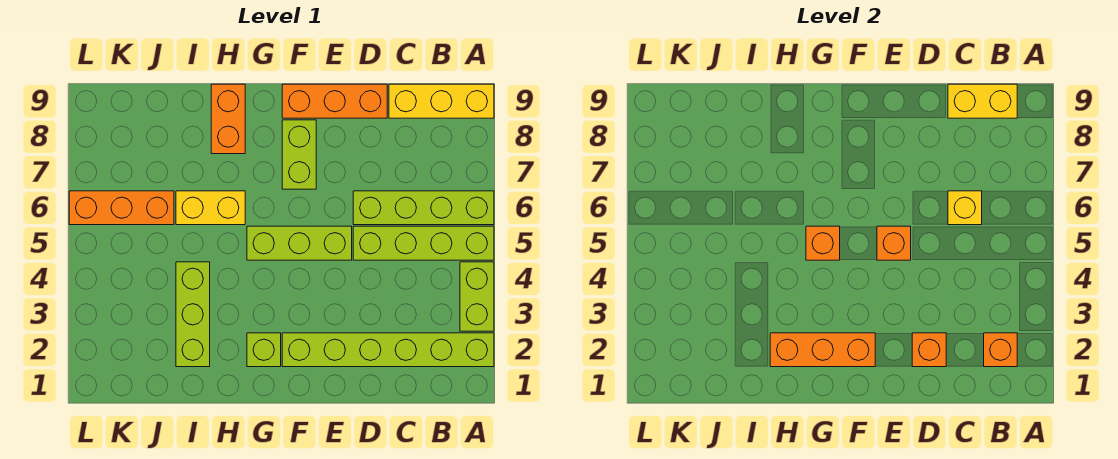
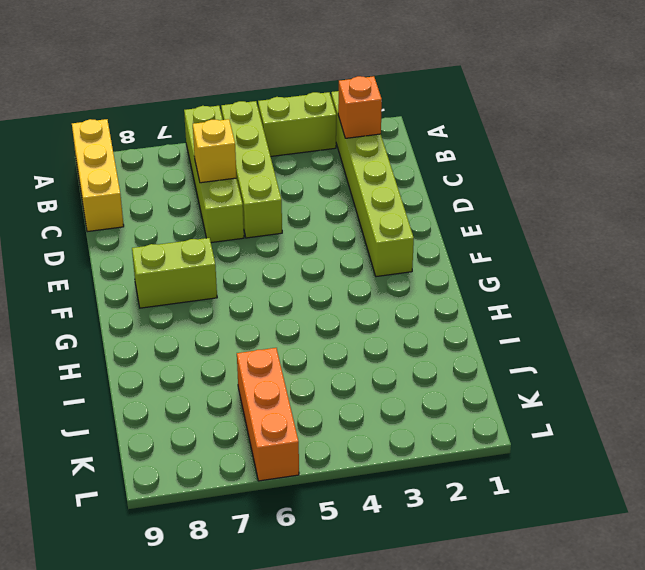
none -> orange 1x3 brick [282,84,387,118]
none -> lime 1x3 brick [247,226,352,260]
none -> lime 1x1 brick [247,333,281,367]

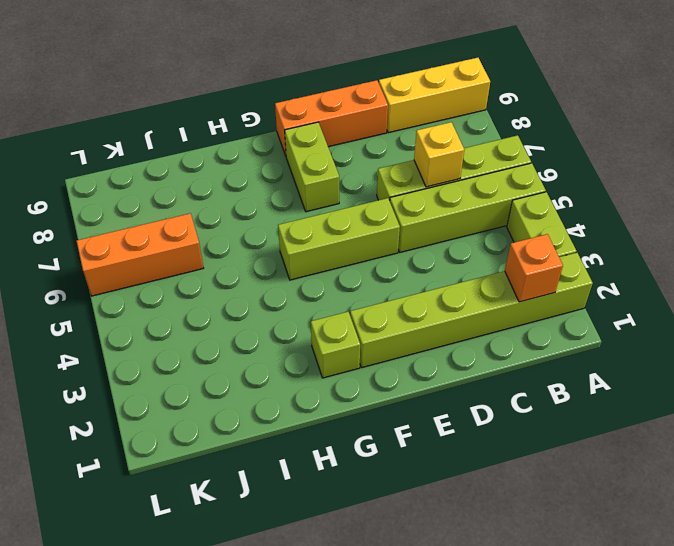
none -> yellow 1x2 brick [176,191,245,225]
none -> orange 1x2 brick [211,84,245,154]
none -> lime 1x3 brick [176,262,210,367]

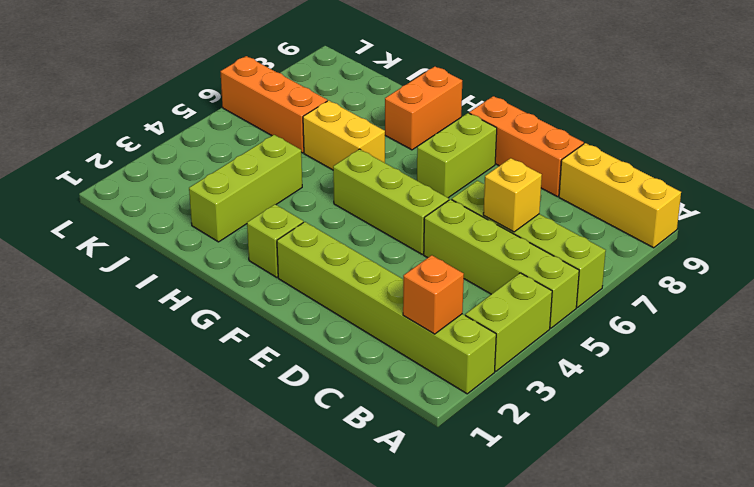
none -> yellow 1x2 brick [948,84,1017,118]
none -> orange 1x1 brick [912,333,946,367]
none -> orange 1x1 brick [877,226,911,260]

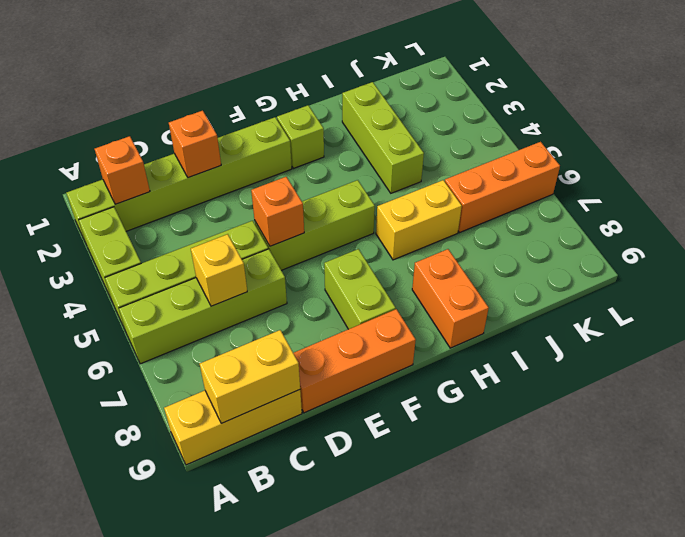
none -> orange 1x3 brick [770,333,875,367]
none -> orange 1x1 brick [806,226,840,260]

